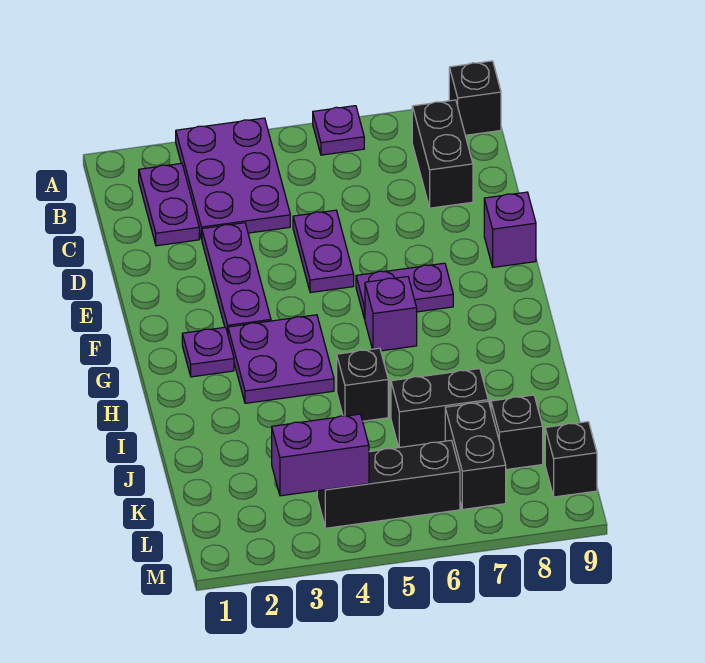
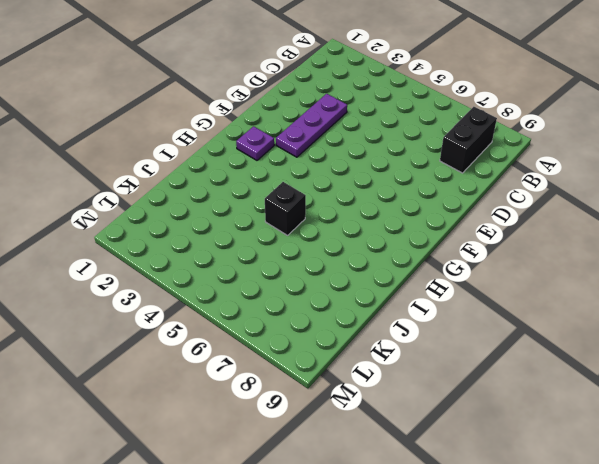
none -> purple 2x3 plate [176,118,290,239]
none -> purple 1x1 plate [313,106,364,155]
none -> black 1x1 brick [449,61,501,135]

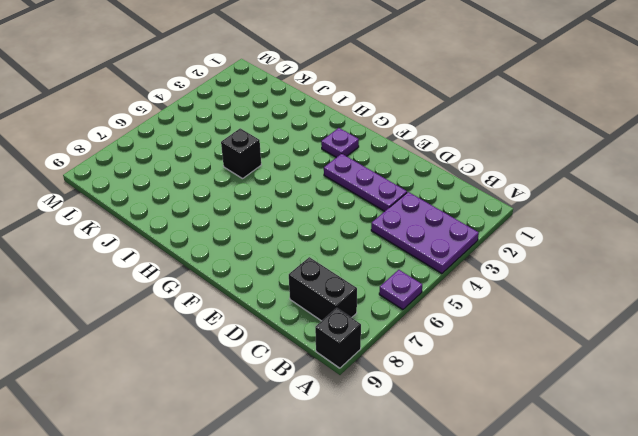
none -> purple 1x2 plate [139,163,199,246]
none -> purple 1x2 plate [293,210,354,293]
none -> purple 1x1 brick [484,192,536,267]

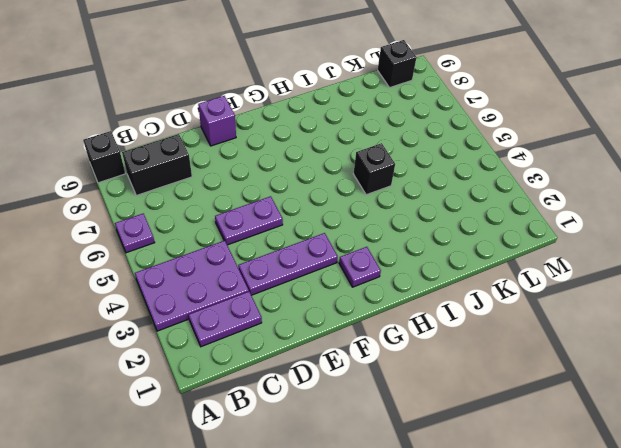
none -> purple 1x2 plate [356,263,453,319]
none -> purple 2x2 plate [228,315,334,403]
none -> purple 1x1 brick [365,277,417,351]

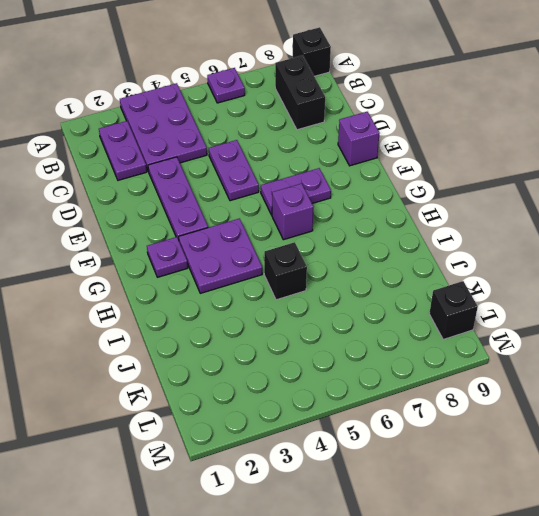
none -> black 1x2 brick [391,369,488,447]
none -> black 1x2 brick [445,401,506,509]
none -> black 1x1 brick [491,395,543,470]

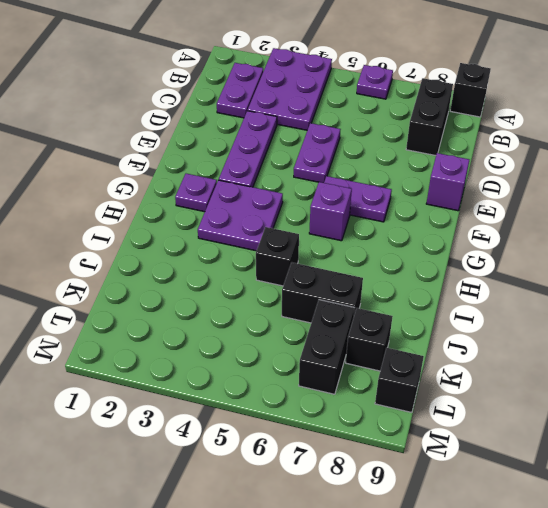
none -> black 1x3 brick [317,440,460,528]
none -> purple 1x2 brick [272,414,369,496]

